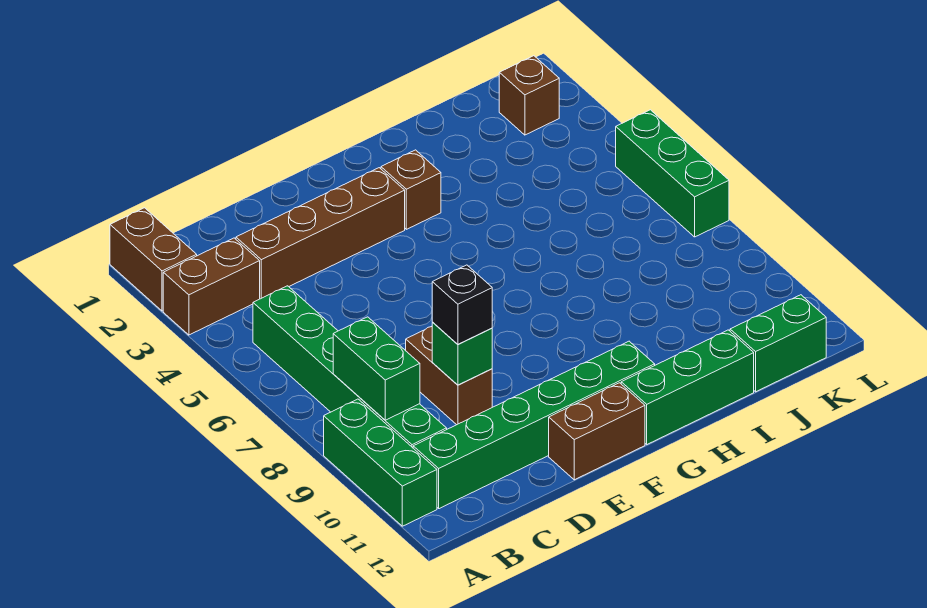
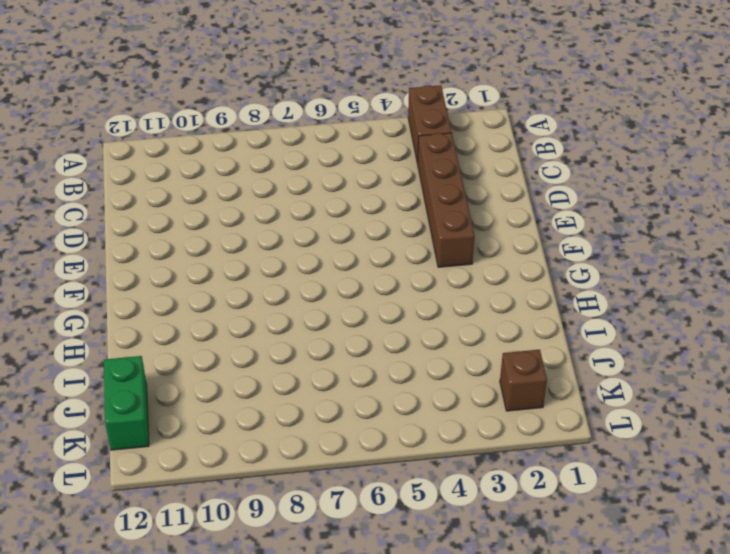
none -> brown 1x2 brick [110,208,197,311]
none -> green 1x3 brick [324,399,437,526]
none -> green 1x6 brick [253,286,447,448]

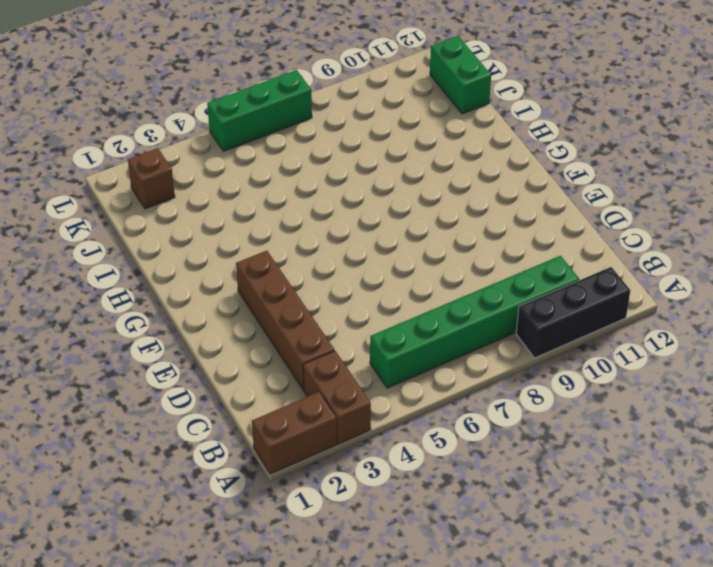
black 1x3 brick [516,267,630,358] -> green 1x3 brick [324,399,437,526]
none -> green 1x6 brick [413,341,655,509]
none -> brown 1x2 brick [406,327,492,425]
none -> brown 1x2 brick [549,383,645,480]

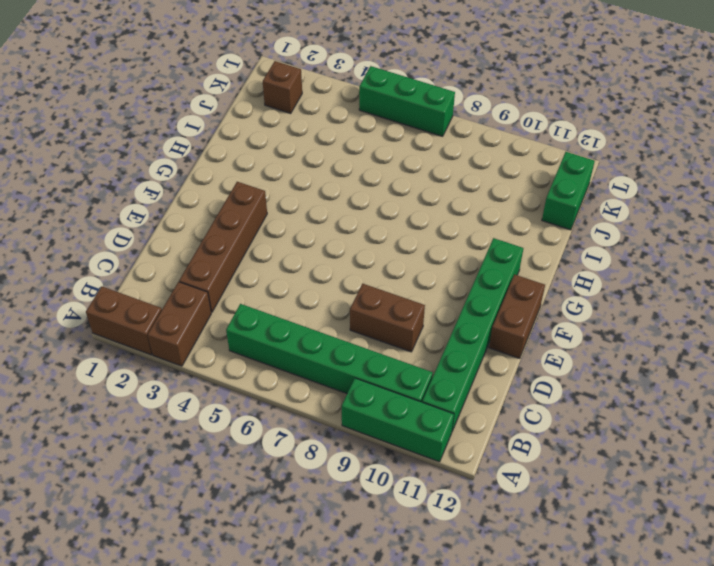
none -> brown 1x1 brick [381,150,441,229]
none -> green 1x3 brick [621,330,754,444]
none -> green 1x2 brick [333,317,420,420]

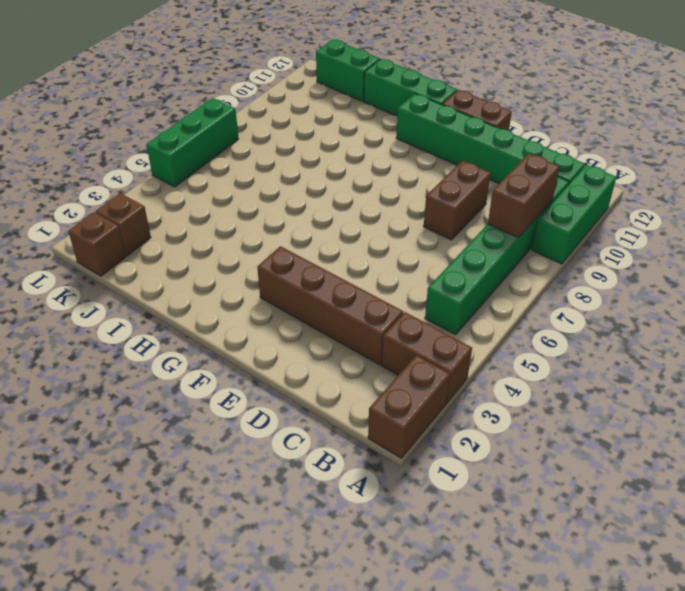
brown 1x2 brick [488,153,560,238] -> green 1x2 brick [333,317,420,420]
brown 1x1 brick [68,212,126,276] -> brown 1x1 brick moved to [381,150,441,229]
none -> green 1x1 brick [432,323,492,385]
none -> black 1x1 brick [432,265,492,344]

